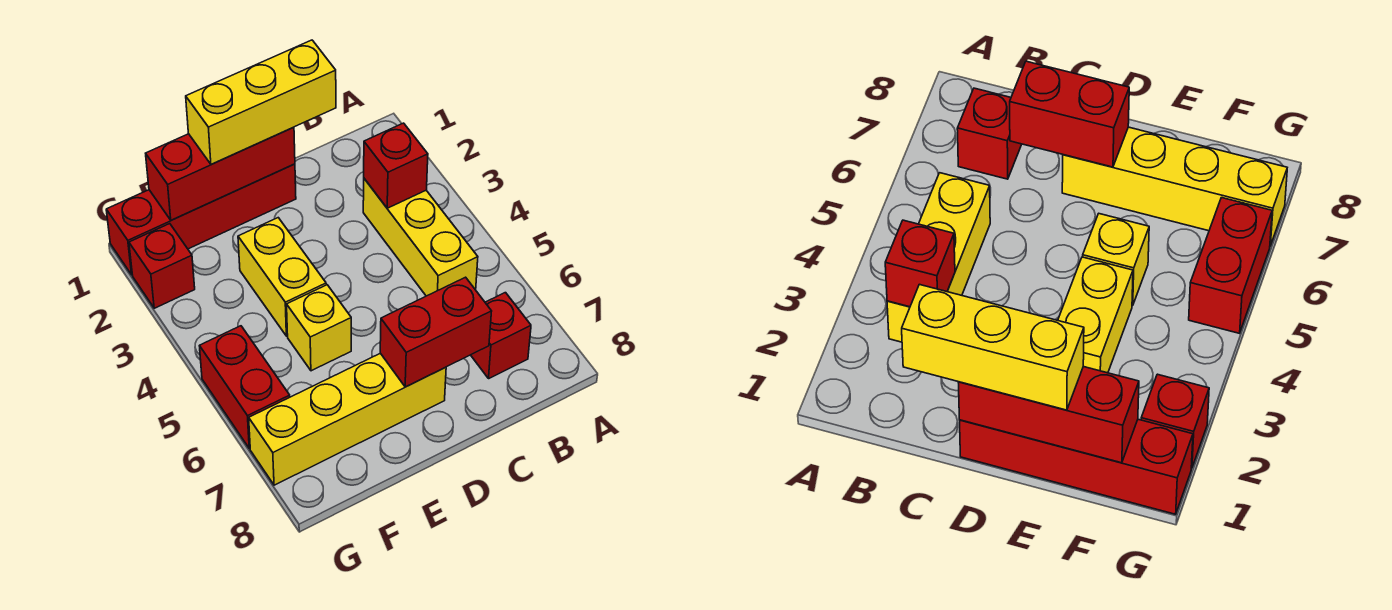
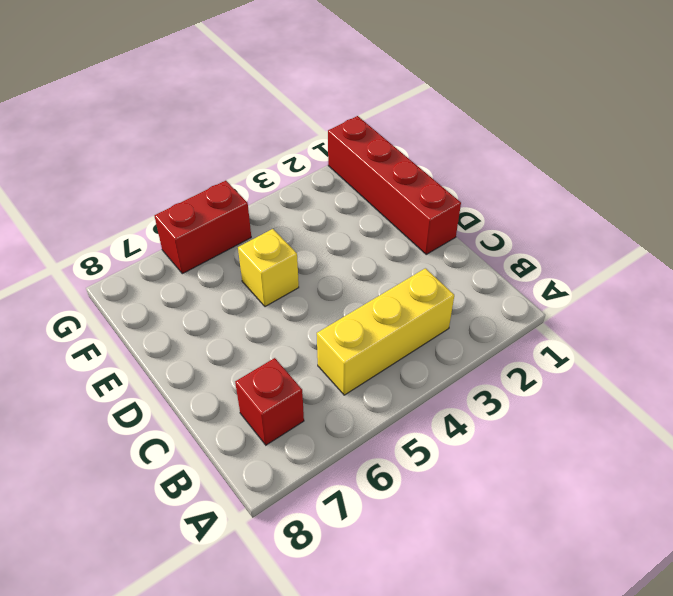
none -> yellow 1x4 brick [249,353,446,485]
none -> yellow 1x2 brick [238,218,326,336]
none -> red 1x1 brick [129,224,195,308]

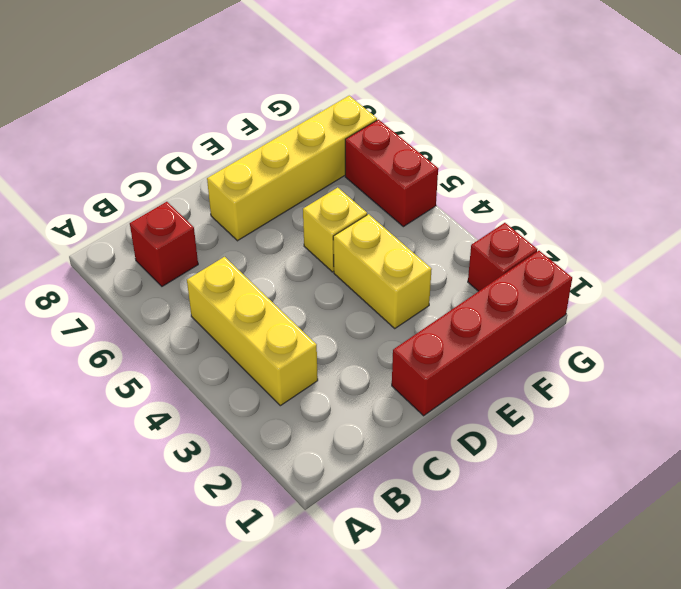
none -> red 1x1 brick [364,123,428,208]
none -> red 1x2 brick [380,277,492,387]
none -> red 1x3 brick [146,127,295,220]

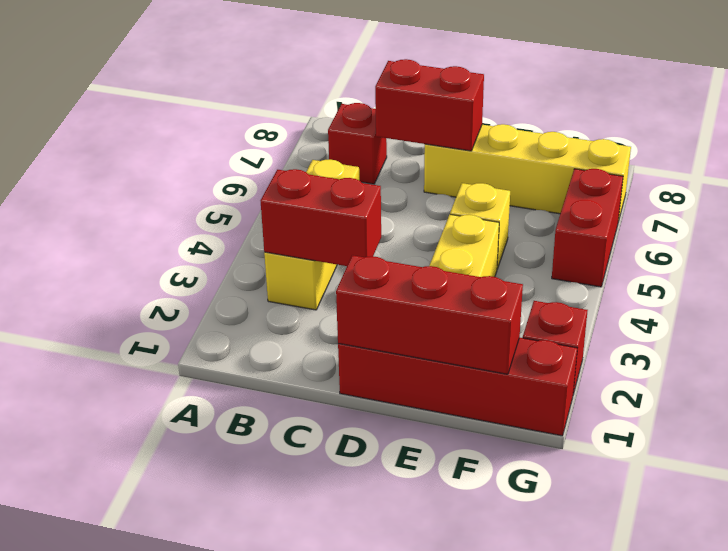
red 1x2 brick [261,169,381,266] -> red 1x1 brick [364,123,428,208]
none -> yellow 1x3 brick [186,40,336,164]

